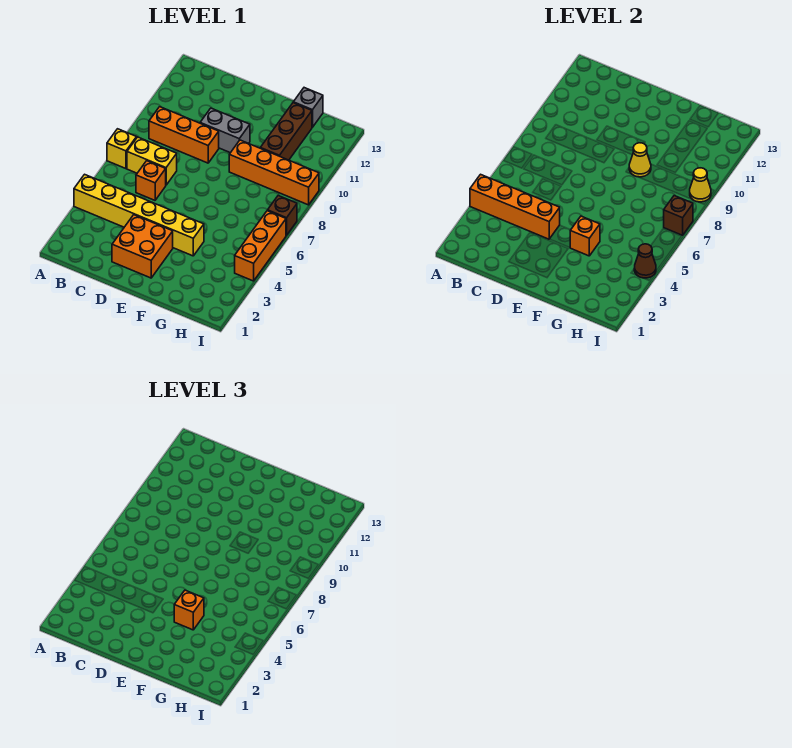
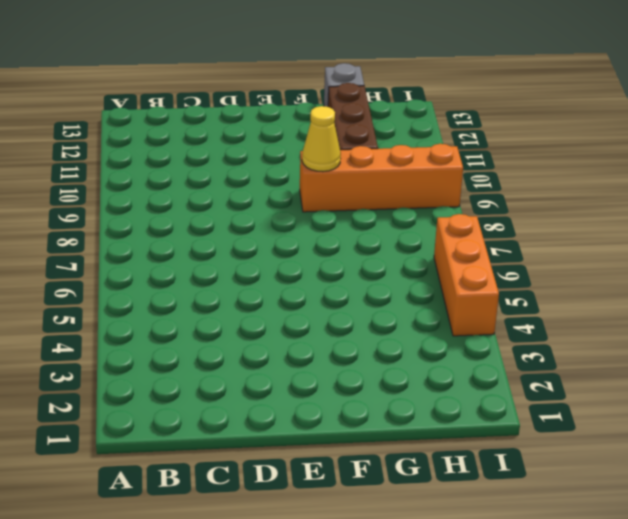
none -> yellow 1x6 brick [74,174,204,256]
none -> yellow 1x1 brick [107,129,137,169]
none -> yellow 1x2 brick [127,137,177,185]

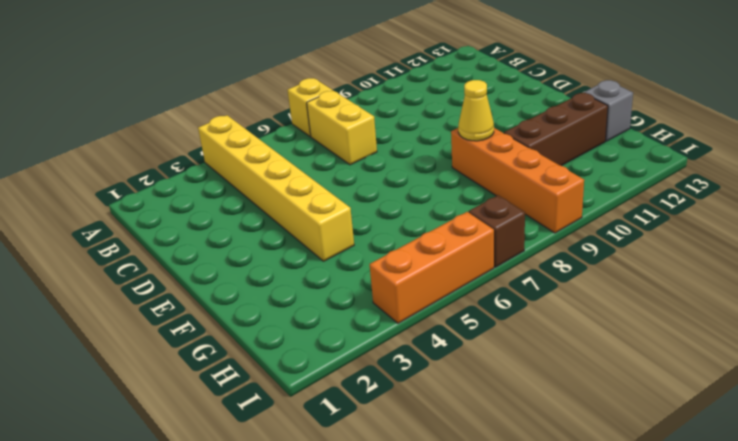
none -> orange 1x3 brick [149,107,219,163]
none -> orange 1x1 brick [136,161,166,200]
none -> orange 2x2 brick [112,215,173,278]

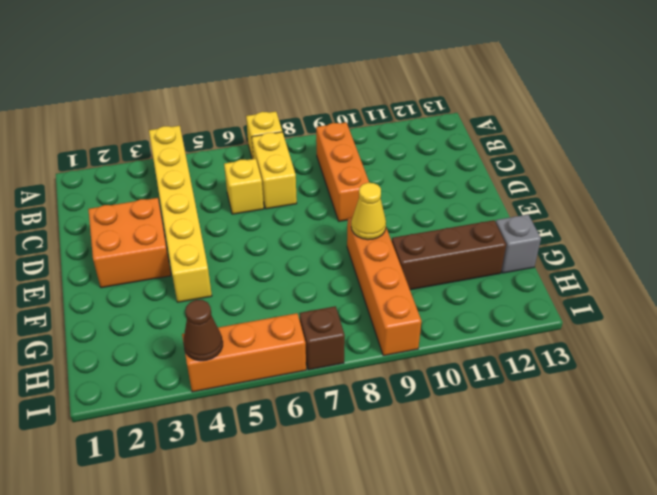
yellow 1x1 brick [224,159,264,214] -> orange 1x1 brick [136,161,166,200]
none -> grey 1x2 brick [200,108,250,153]
none -> orange 1x4 brick [470,174,560,239]
none -> orange 1x1 brick [570,216,600,256]

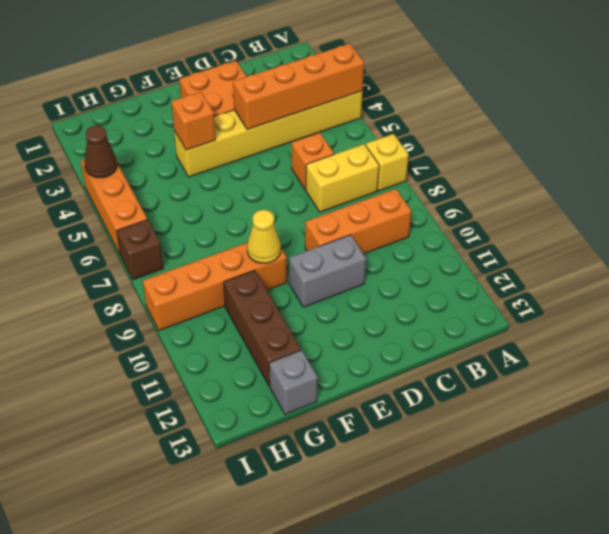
none -> brown 1x1 brick [664,196,693,235]
none -> yellow 1x1 cone [690,168,711,202]
none -> orange 1x1 brick [174,590,204,630]

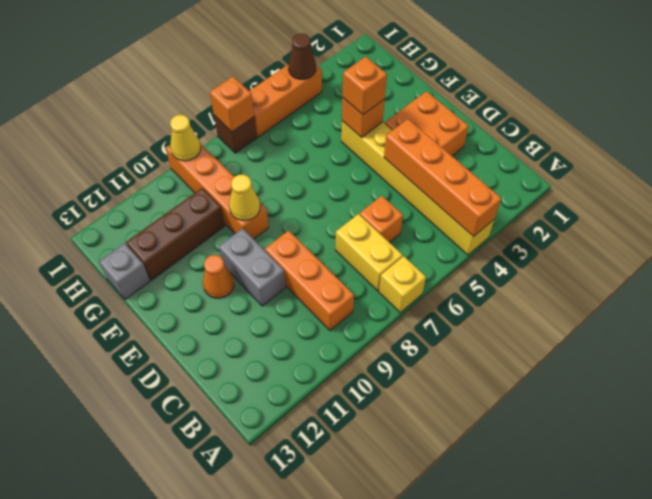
orange 1x1 cone [203,255,234,298] -> none
orange 1x1 brick [210,76,254,132] -> brown 1x1 brick [664,196,693,235]

